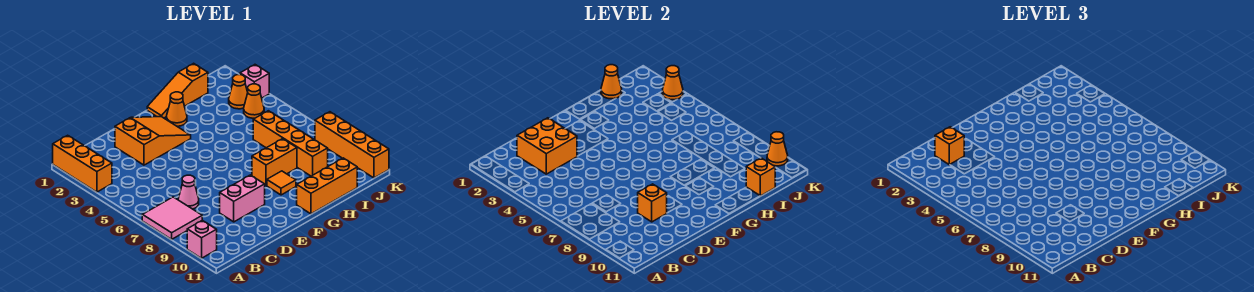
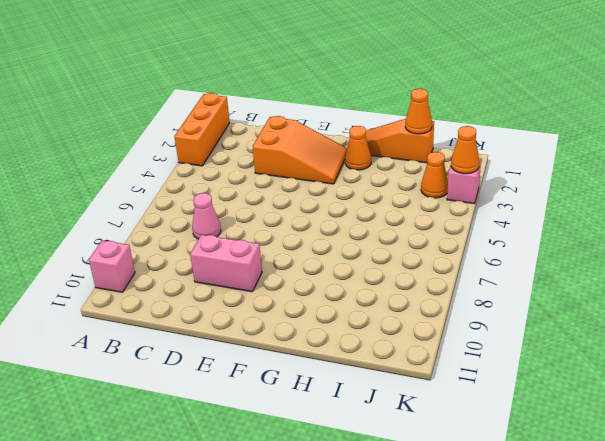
none -> pink 2x2 tile [142,197,202,239]
none -> orange 1x2 brick [252,139,297,185]
none -> orange 1x1 tile [267,171,296,195]

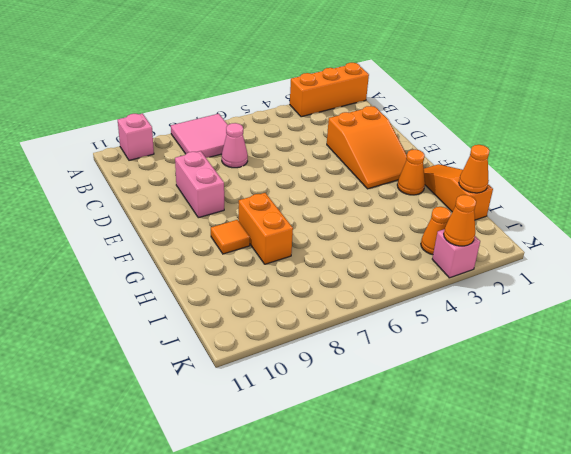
none -> orange 1x3 brick [297,158,357,214]
none -> orange 1x4 brick [253,111,328,176]
none -> orange 1x1 cone [244,84,264,118]

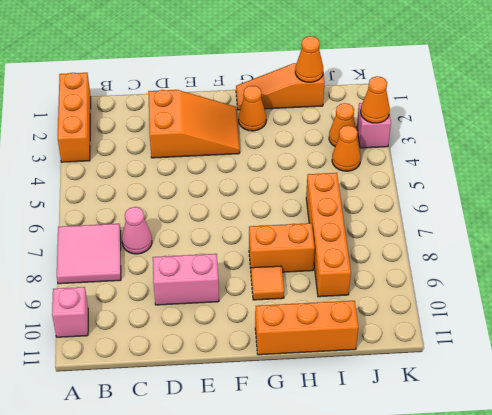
none -> orange 1x4 brick [315,112,389,178]
none -> orange 2x2 brick [517,118,577,174]
none -> orange 1x1 brick [638,184,667,222]

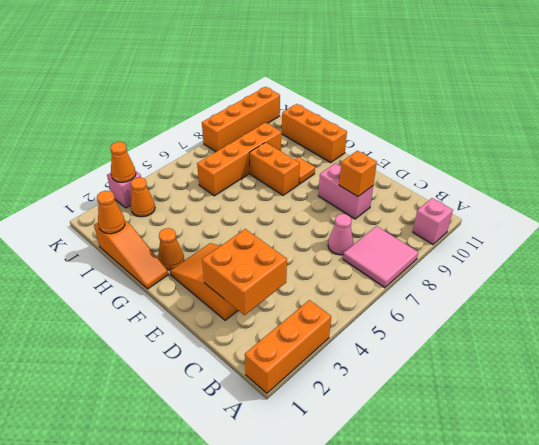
none -> orange 1x1 cone [244,84,264,118]
none -> orange 1x1 brick [746,158,775,196]
none -> orange 1x1 cone [767,132,788,166]

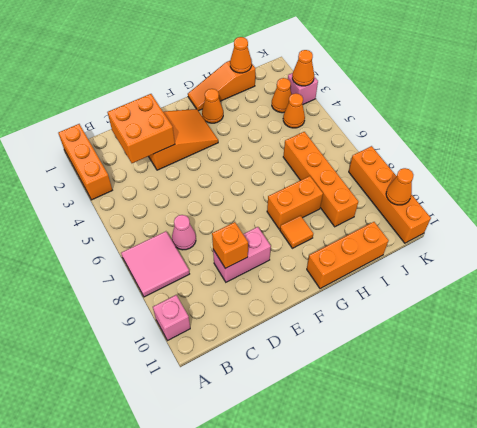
none -> orange 1x1 brick [746,158,775,196]
none -> orange 1x1 brick [935,127,964,165]

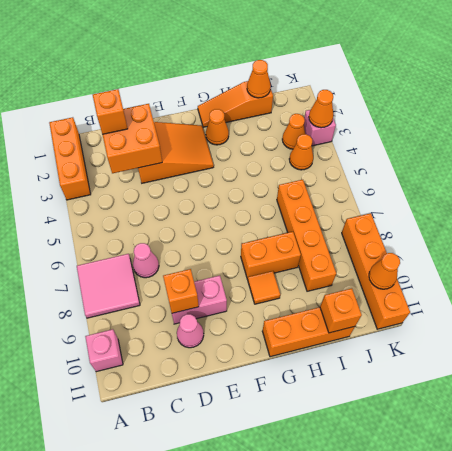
pink 1x1 cone [177,314,204,348] -> none

